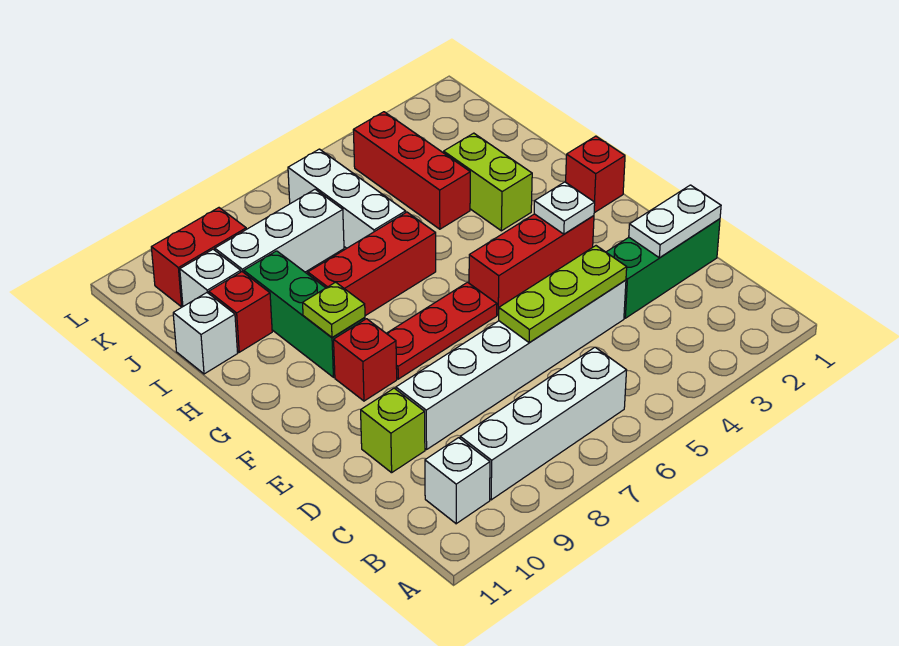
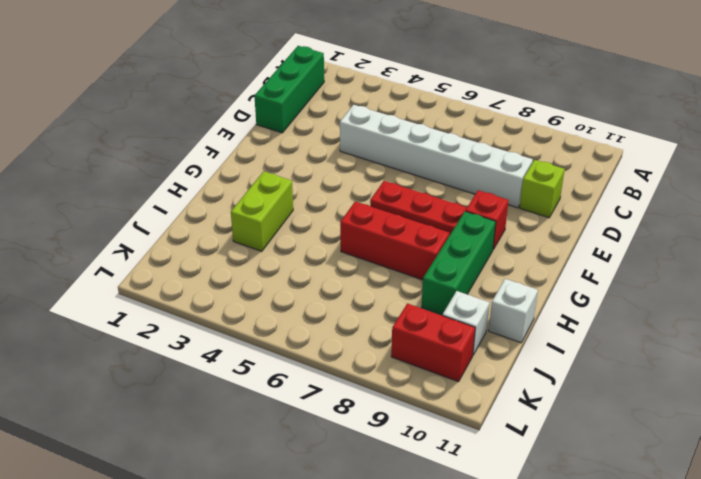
green 1x3 brick [254,46,324,133] -> green 1x3 brick turned to [606,219,720,318]
none -> white 1x4 brick [460,347,627,500]
none -> white 1x1 brick [425,438,490,524]
none -> red 1x3 brick [469,214,594,315]

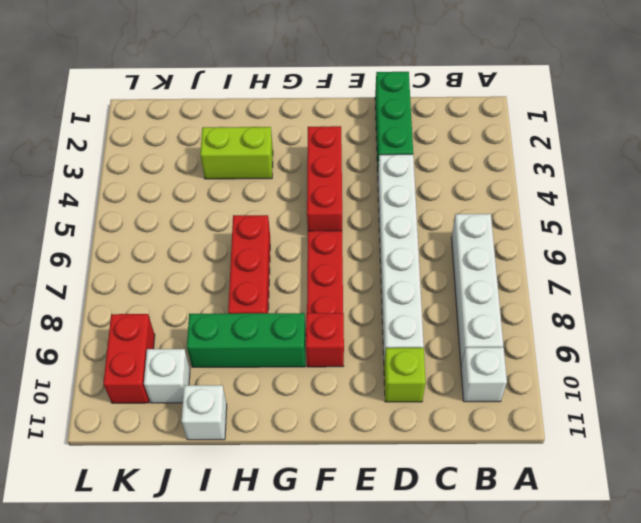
none -> red 1x1 brick [566,136,625,213]
none -> red 1x3 brick [353,112,470,229]
none -> white 1x3 brick [288,149,406,248]

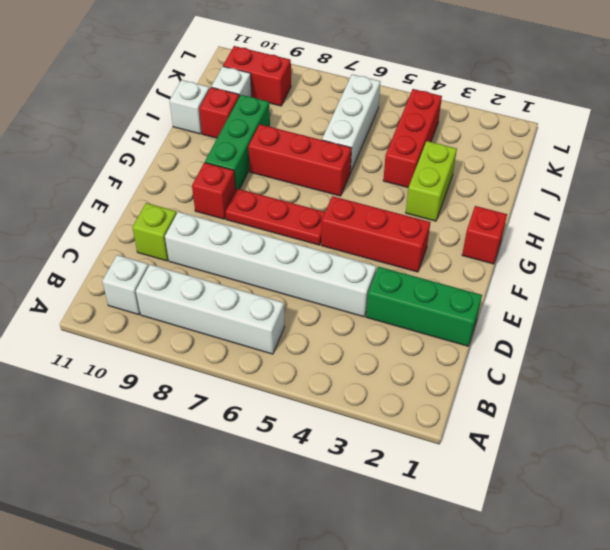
none -> white 1x3 brick [215,189,344,272]
none -> white 1x2 plate [629,185,721,258]
none -> lime 1x3 plate [499,246,627,343]

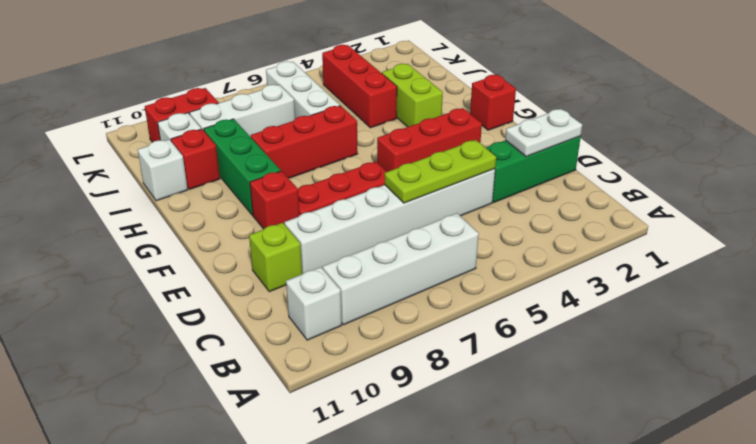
none -> white 1x1 plate [534,182,595,234]
none -> lime 1x1 plate [303,282,365,338]

